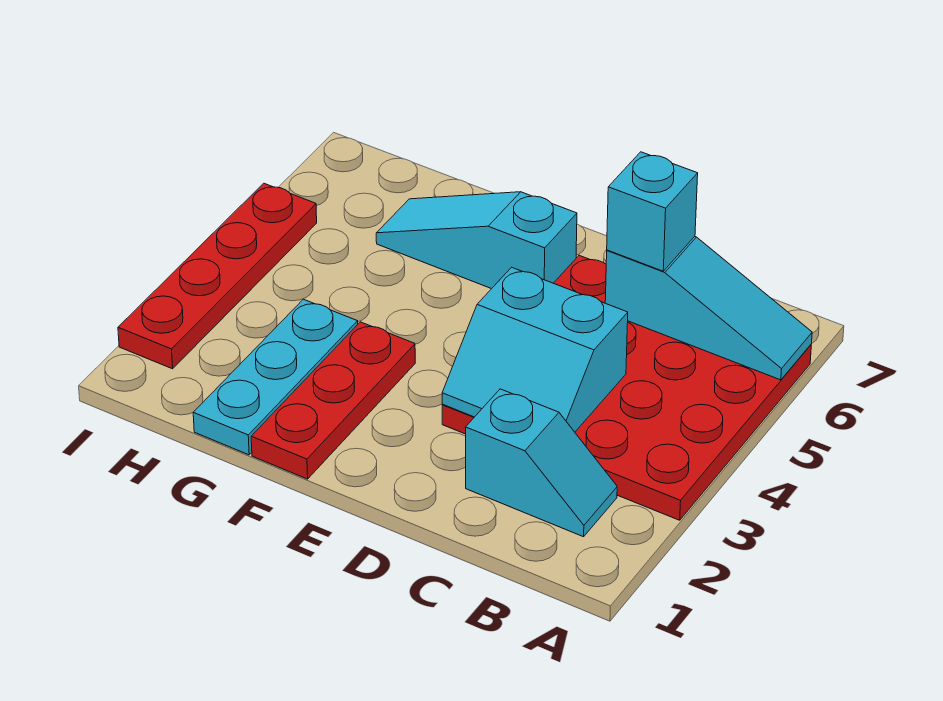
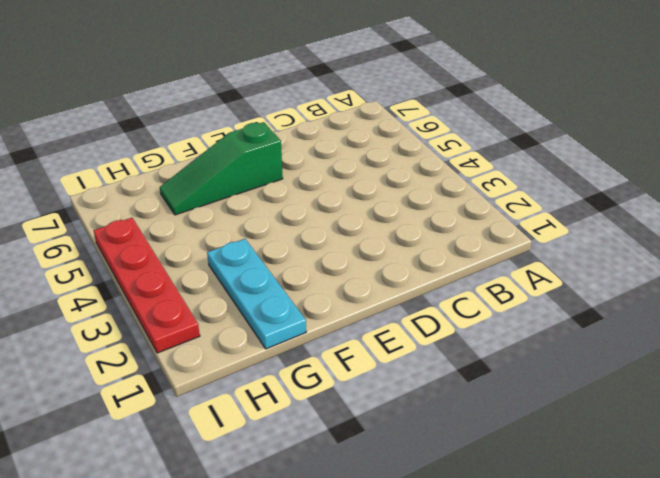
green 1x3 slope [160,122,283,215] -> cyan 1x3 slope [376,192,577,289]
none -> red 4x4 plate [442,255,811,520]
none -> cyan 1x2 slope [466,389,617,537]

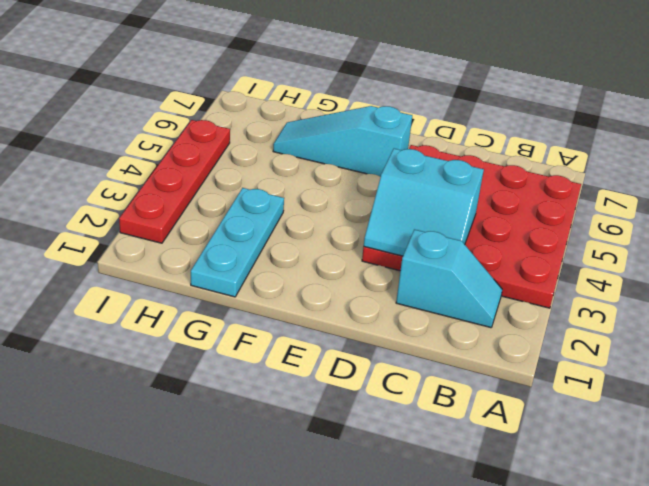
none -> red 1x3 plate [251,322,415,479]
none -> cyan 1x3 slope [605,237,812,380]

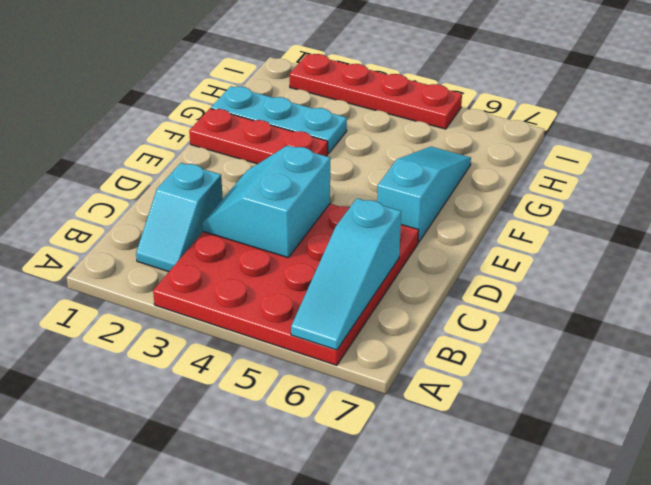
none -> cyan 1x1 brick [607,152,698,271]

